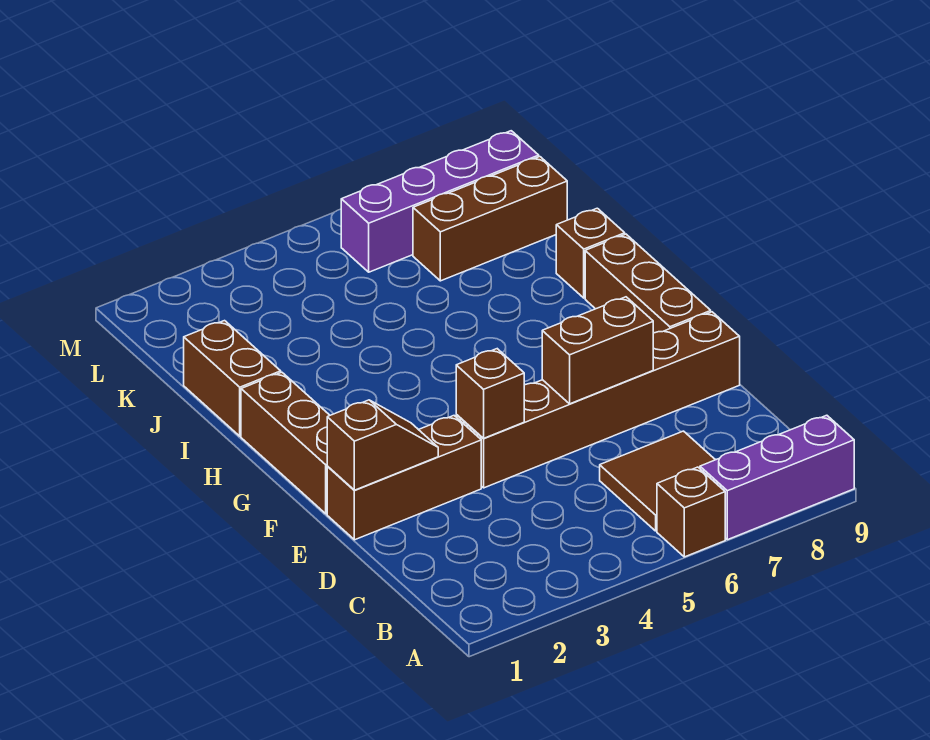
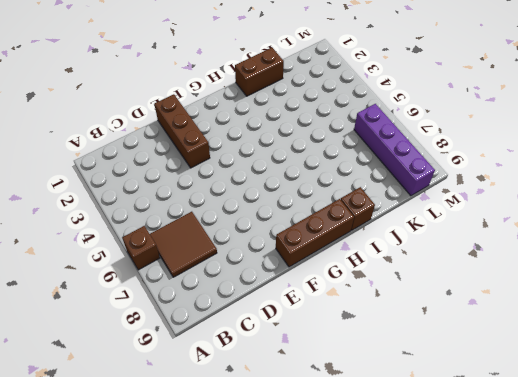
none -> purple 1x3 brick [700,415,854,540]
none -> brown 1x6 brick [456,312,740,488]
none -> brown 1x3 brick [241,372,330,514]

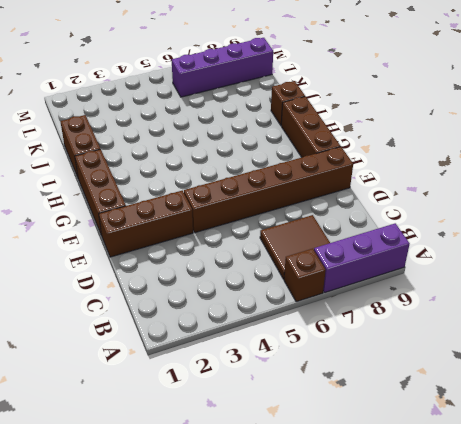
none -> brown 1x3 brick [413,157,567,281]
none -> brown 1x2 slope [327,400,438,490]
none -> brown 1x1 brick [456,349,524,438]

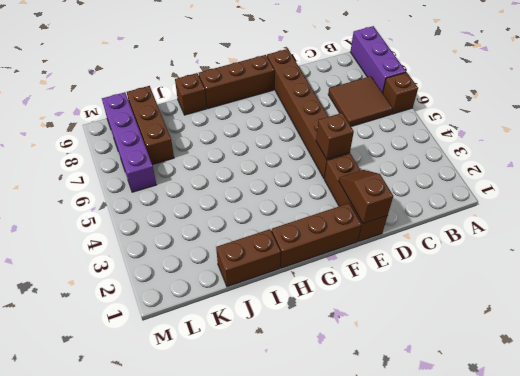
none -> brown 1x2 brick [542,297,653,404]

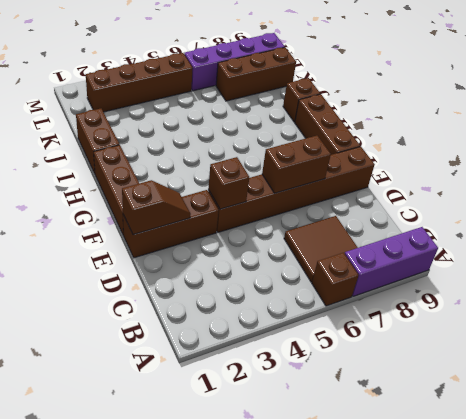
brown 1x4 brick [86,53,193,112] -> none

